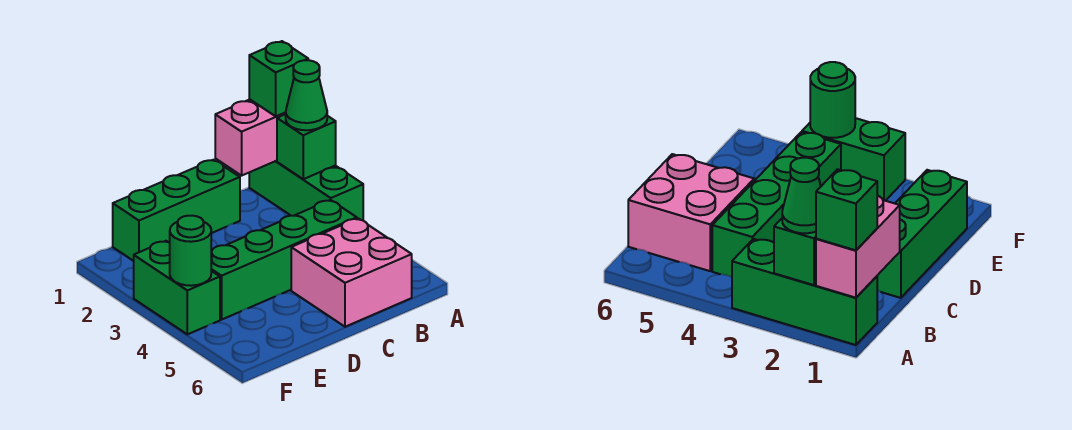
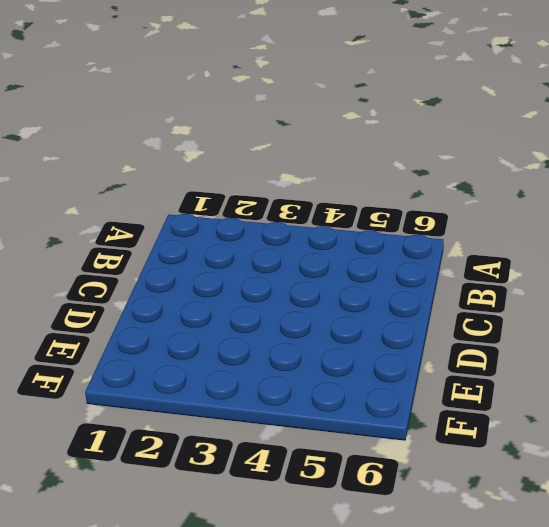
none -> green 1x3 brick [249,161,363,220]
none -> green 1x4 brick [211,200,357,320]

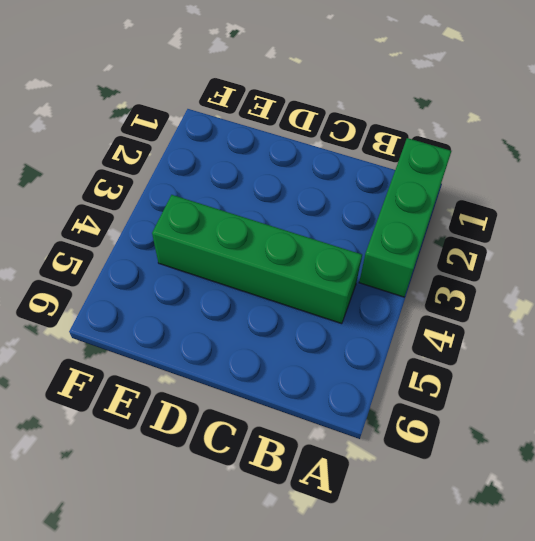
none -> pink 2x2 brick [291,218,412,327]
none -> green 1x3 brick [113,160,240,261]

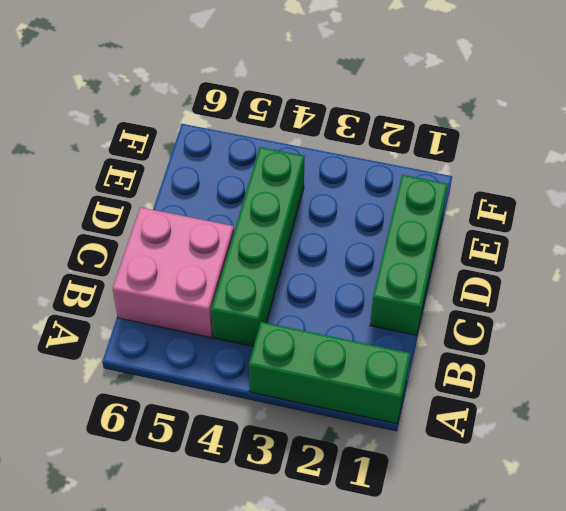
none -> green 1x2 brick [134,241,220,334]
none -> pink 1x2 brick [215,100,286,176]

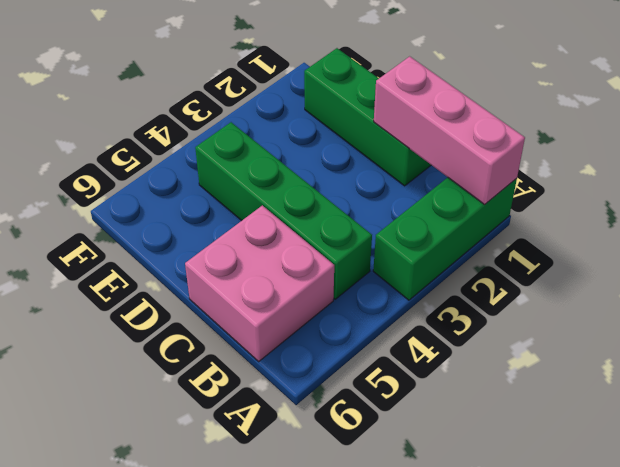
pink 1x3 brick [374,56,525,204] -> pink 1x2 brick [215,100,286,176]
none -> green 1x2 brick [134,241,220,334]
none -> green 1x1 brick [277,114,336,179]

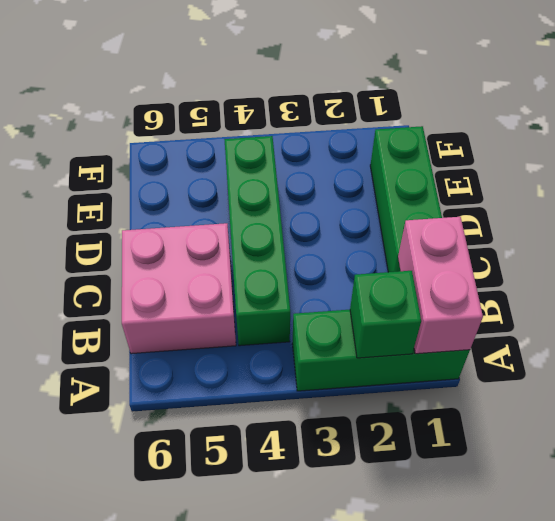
none -> green 1x2 brick [134,241,220,334]
none -> green 1x1 round brick [170,216,212,286]

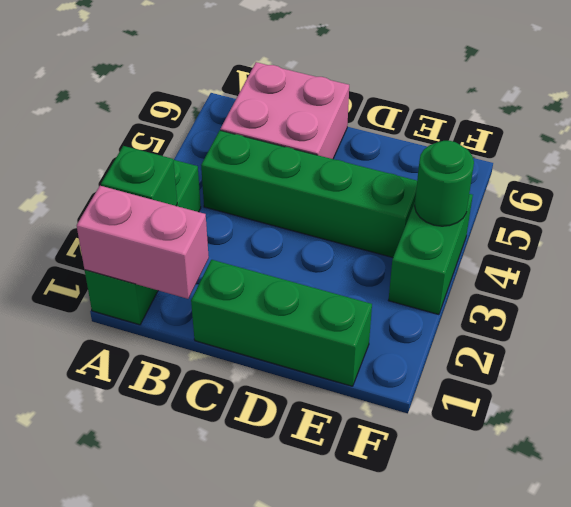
none -> green 1x1 brick [249,41,308,116]
none -> green 1x1 cone [286,60,327,130]

